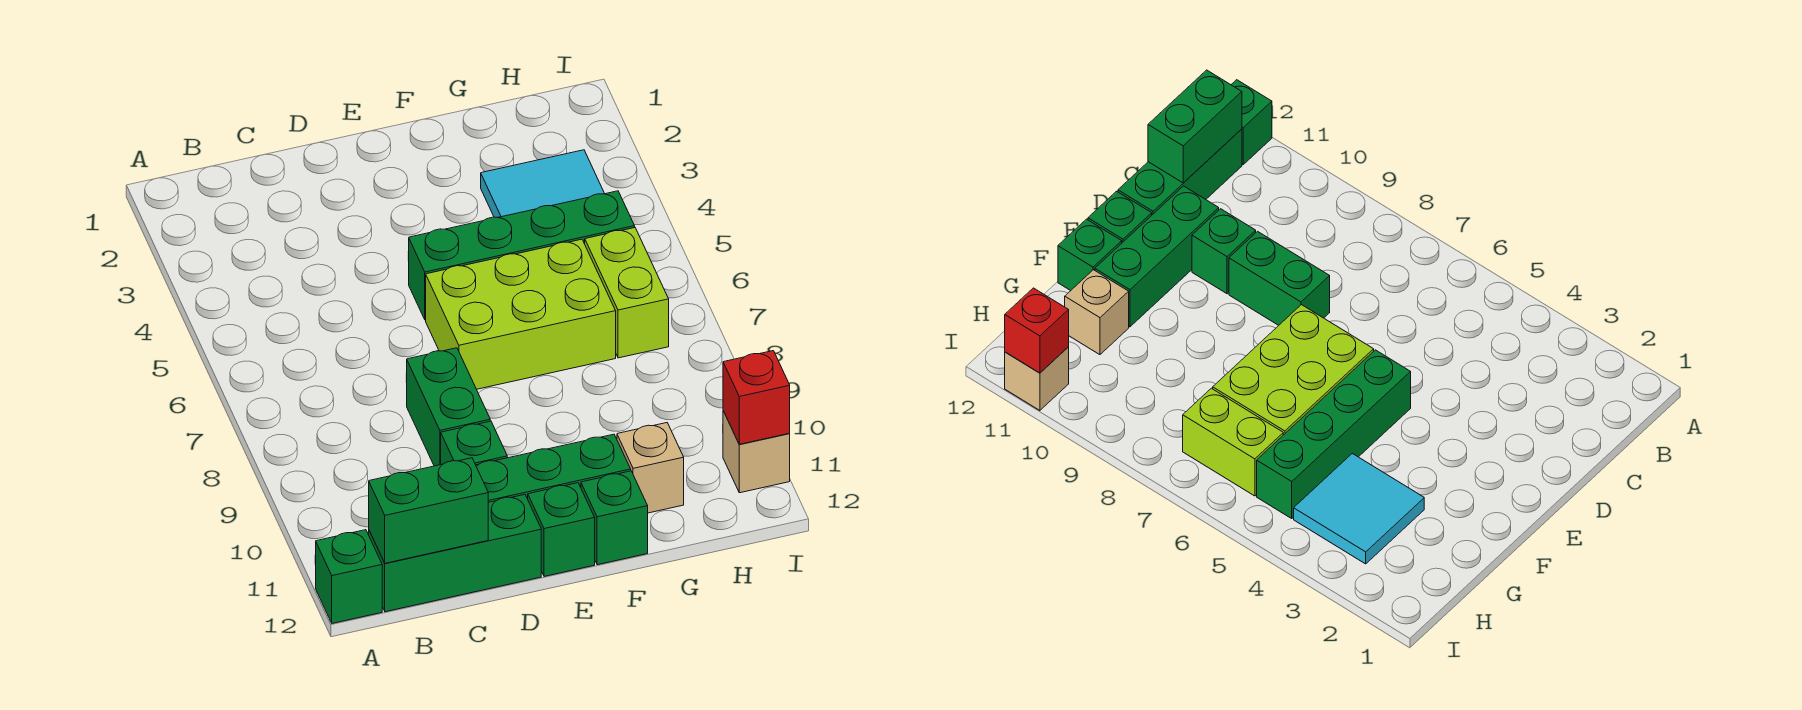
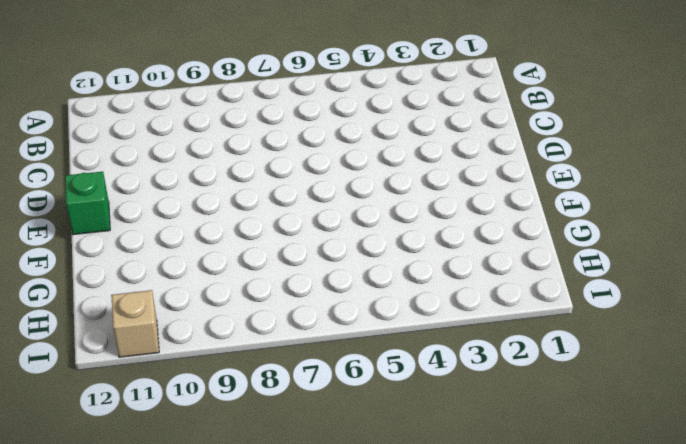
none -> green 1x1 brick [316,530,382,623]
none -> green 1x3 brick [369,495,541,612]
none -> green 1x2 brick [407,348,490,466]

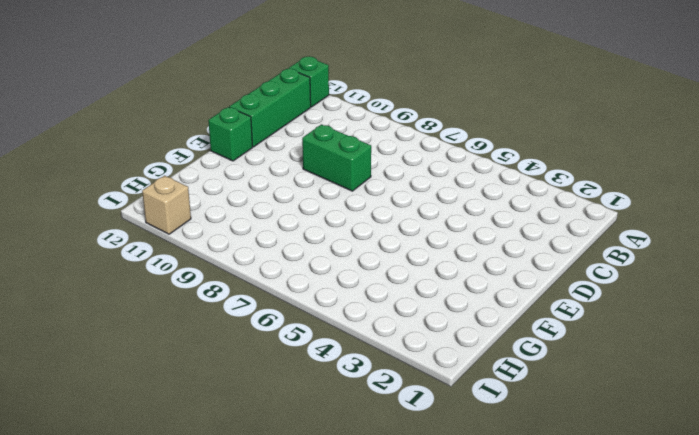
none -> green 1x1 brick [441,421,507,465]
none -> green 1x3 brick [476,434,631,502]
none -> green 1x4 brick [408,191,635,320]

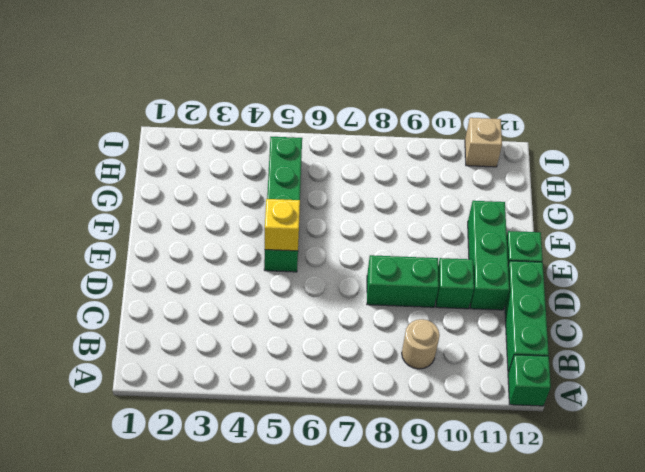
tan 1x1 round brick [402,319,440,369] -> none
yellow 1x1 brick [265,199,300,251] -> none
none -> lime 2x3 brick [426,239,616,389]
none -> green 1x1 brick [581,471,648,565]
none -> cyan 2x2 tile [481,150,605,217]

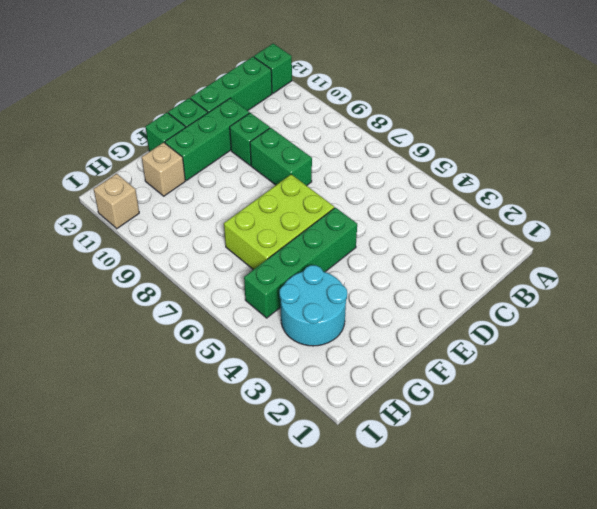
cyan 2x2 round brick [280,265,347,346] -> cyan 2x2 tile [481,150,605,217]
none -> lime 1x2 brick [585,228,669,358]
none -> green 1x2 brick [369,458,488,563]
none -> red 1x1 brick [723,351,790,444]

